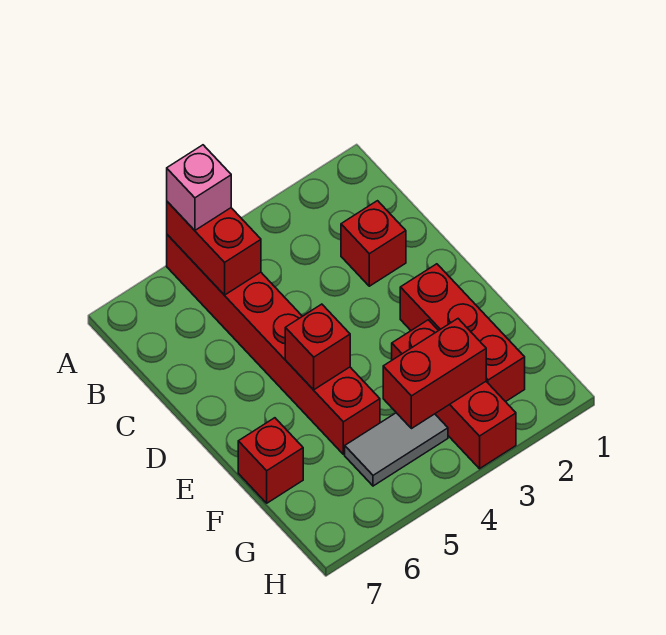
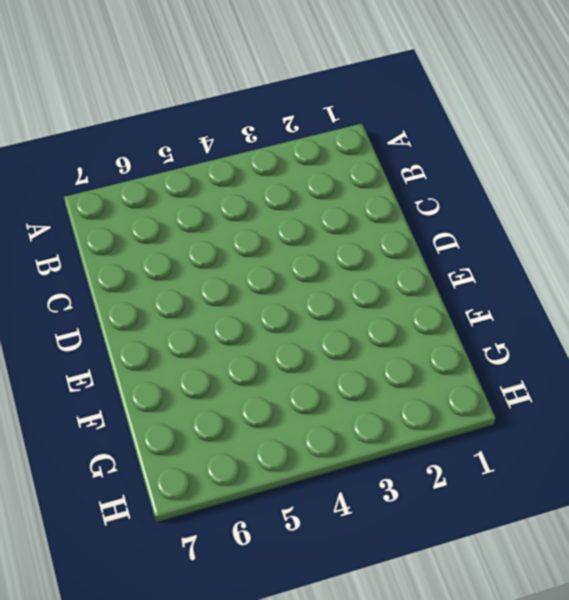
none -> red 1x6 brick [167,235,380,454]
none -> red 1x1 brick [341,201,406,286]

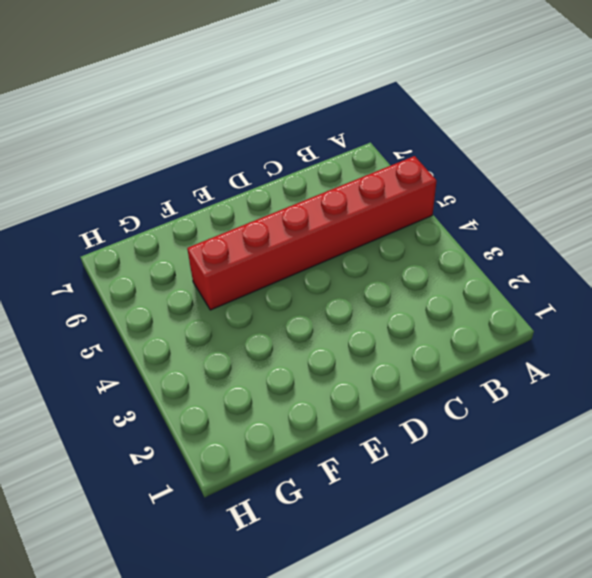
none -> red 1x1 brick [341,201,406,286]
none -> red 1x3 brick [400,264,525,402]

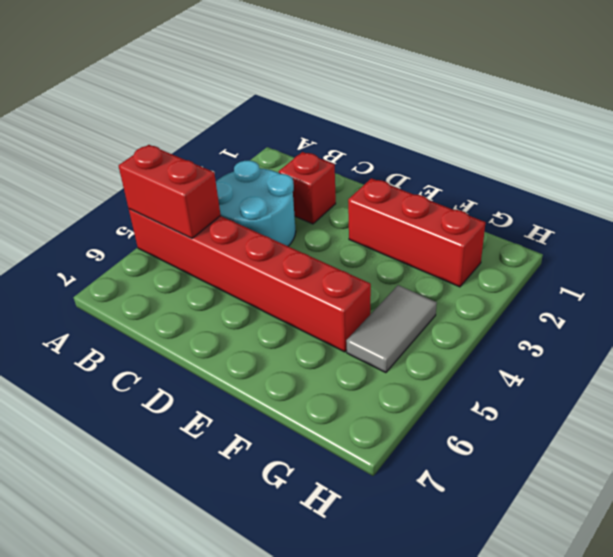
cyan 2x2 round brick [216,160,296,246] -> none
none -> red 1x3 brick [392,320,516,469]
none -> red 1x1 brick [238,418,303,503]

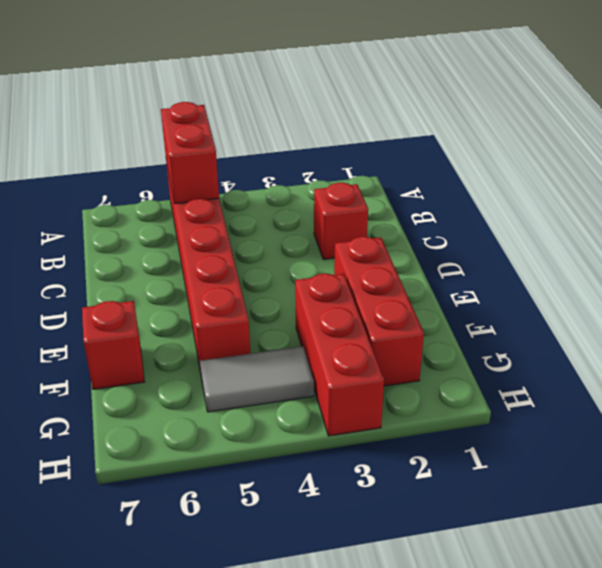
none -> red 1x1 brick [285,304,350,390]
none -> red 1x2 brick [383,319,486,429]

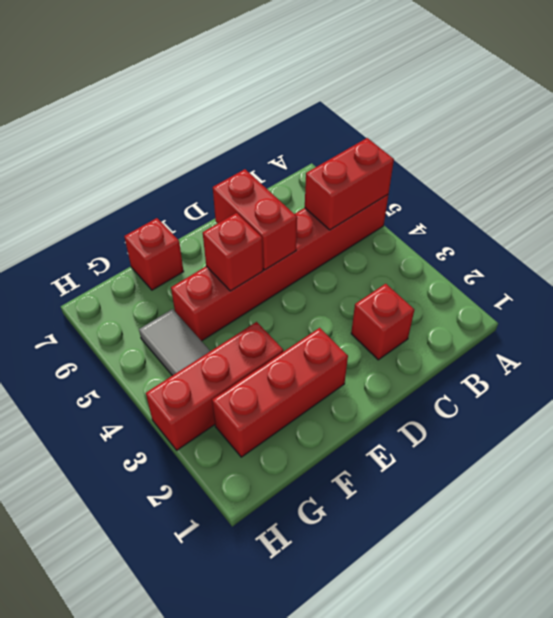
red 1x2 brick [213,169,297,270] -> red 1x2 brick moved to [383,319,486,429]
none -> pink 1x1 brick [167,145,231,230]

